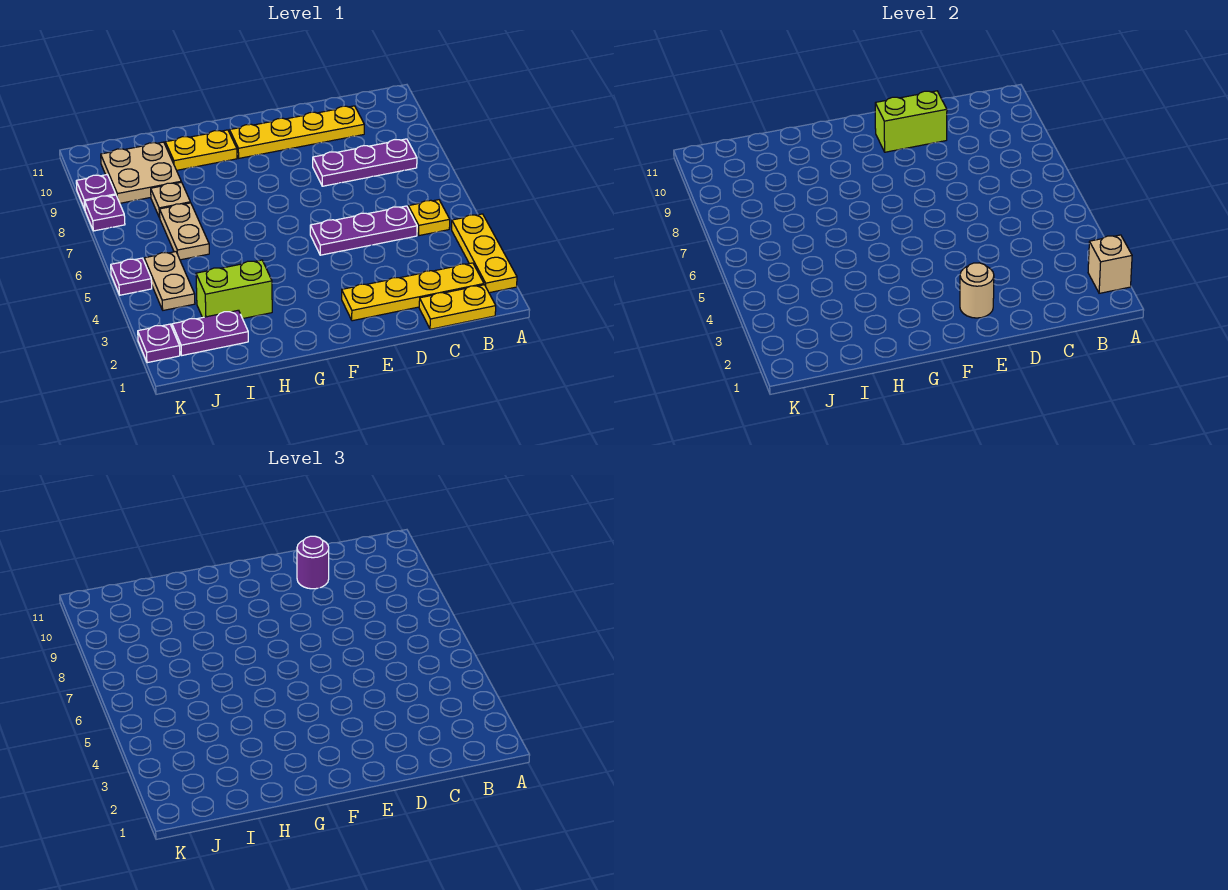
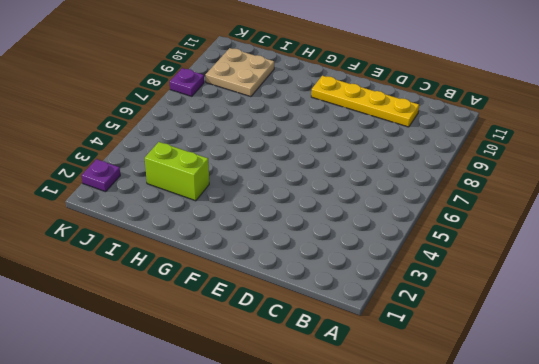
none -> yellow 1x3 plate [452,214,517,293]
none -> yellow 1x2 plate [419,285,496,329]
none -> yellow 1x4 plate [342,263,484,321]

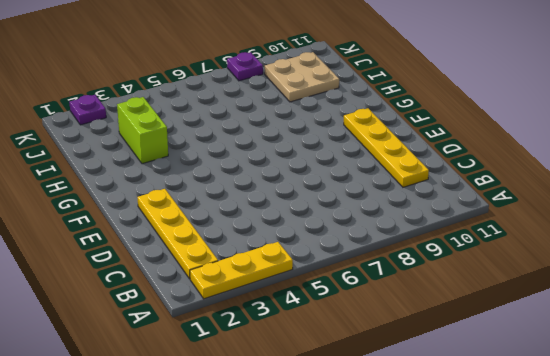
none -> yellow 1x2 plate [419,285,496,329]
none -> yellow 1x1 plate [408,200,450,236]
none -> purple 1x3 plate [313,139,417,186]

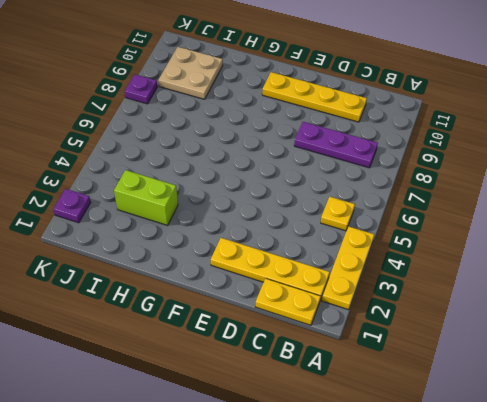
none -> purple 1x3 plate [310,206,417,255]
none -> yellow 1x2 plate [165,130,237,170]
none -> purple 1x2 plate [172,310,248,355]

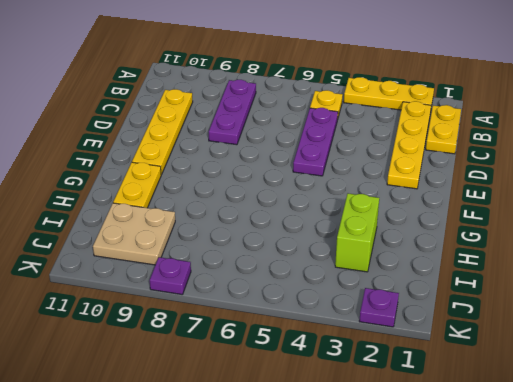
none -> purple 1x2 plate [172,310,248,355]
none -> tan 1x2 plate [160,203,209,260]
none -> tan 1x1 plate [151,182,190,218]

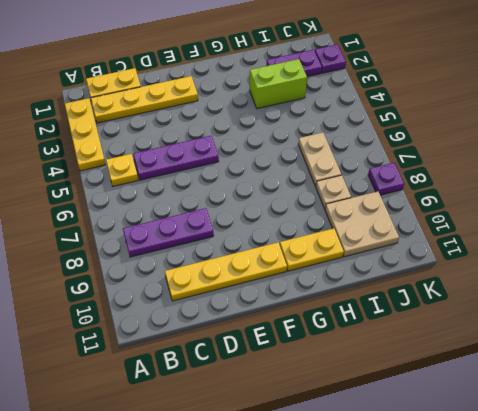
none -> tan 1x2 plate [144,252,195,310]
none -> purple 1x1 plate [111,258,152,295]
none -> purple 1x1 plate [76,175,116,209]

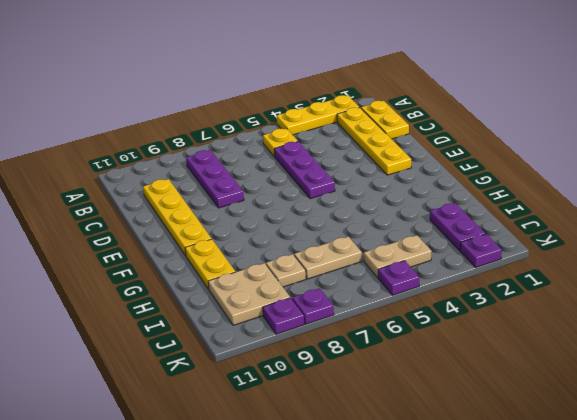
none -> lime 1x2 brick [196,260,272,319]
none -> tan 1x1 brick [1088,235,1132,293]
none -> lime 1x2 brick [875,91,947,152]

